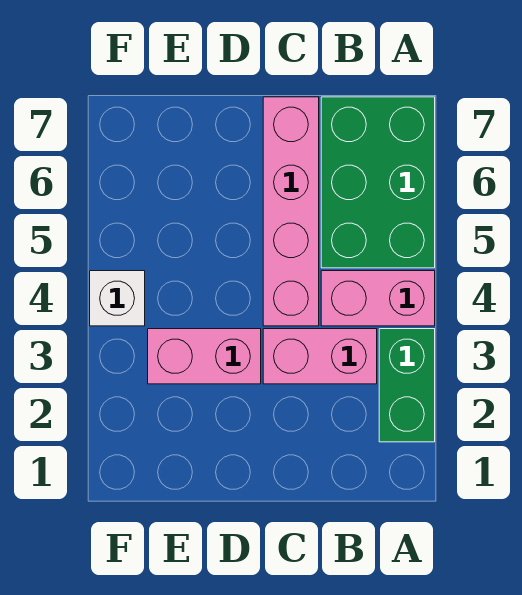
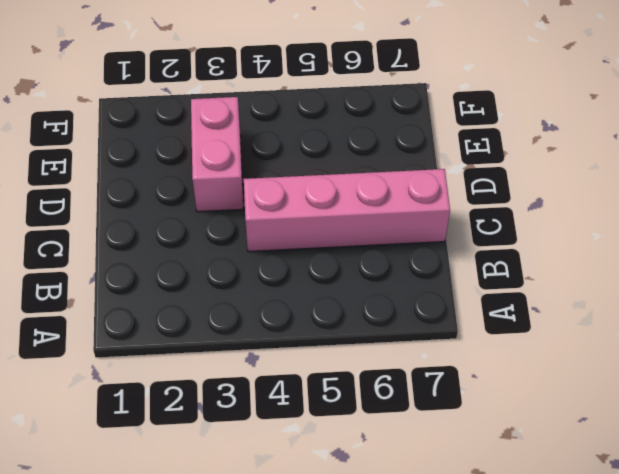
none -> green 1x2 brick [379,329,435,442]
none -> pink 1x2 brick [321,271,435,326]

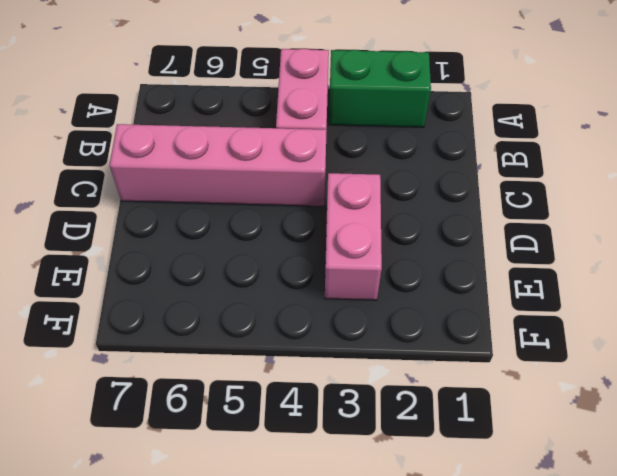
none -> green 2x3 brick [321,97,435,268]
none -> pink 1x2 brick [263,329,377,384]

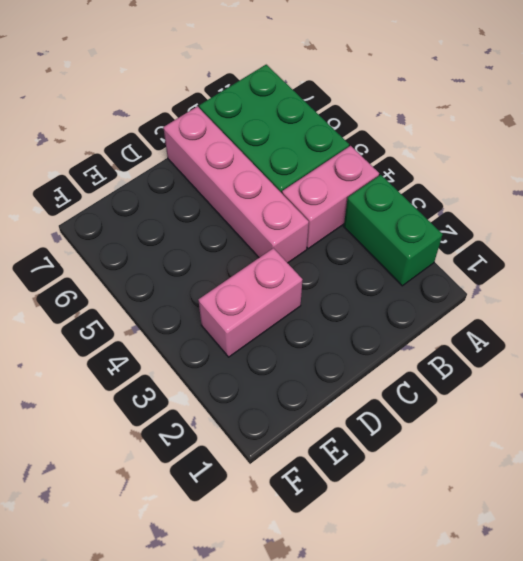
none -> pink 1x2 brick [263,329,377,384]
none -> white 1x1 brick [90,271,145,326]

